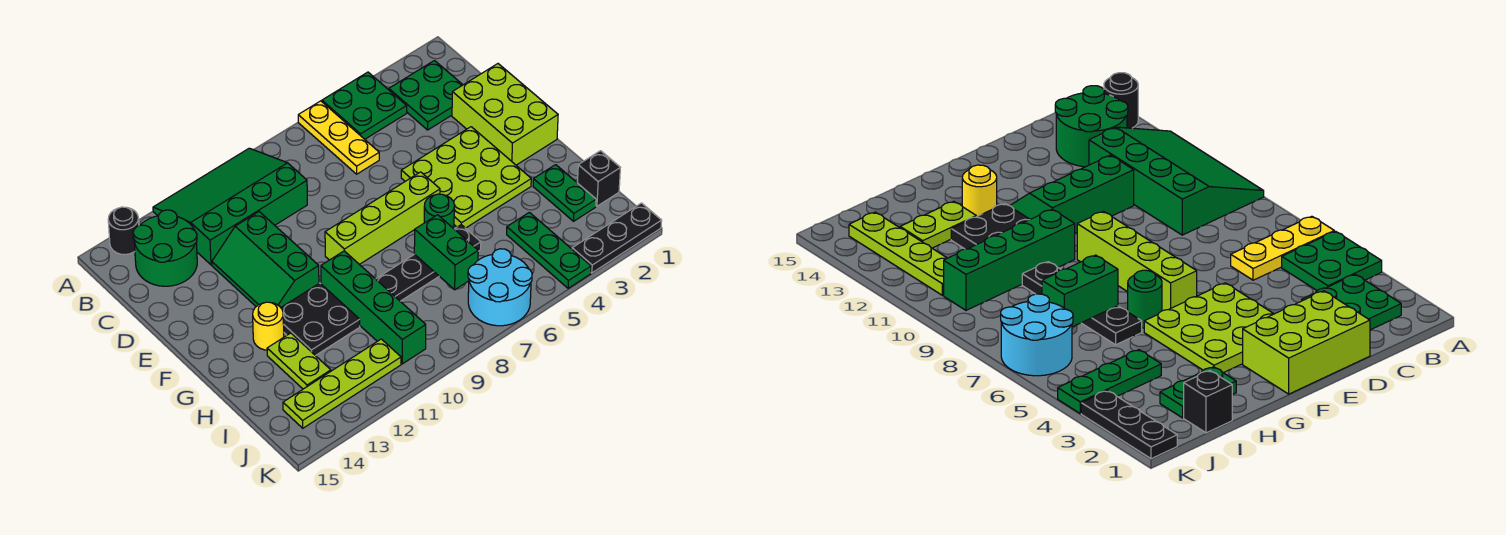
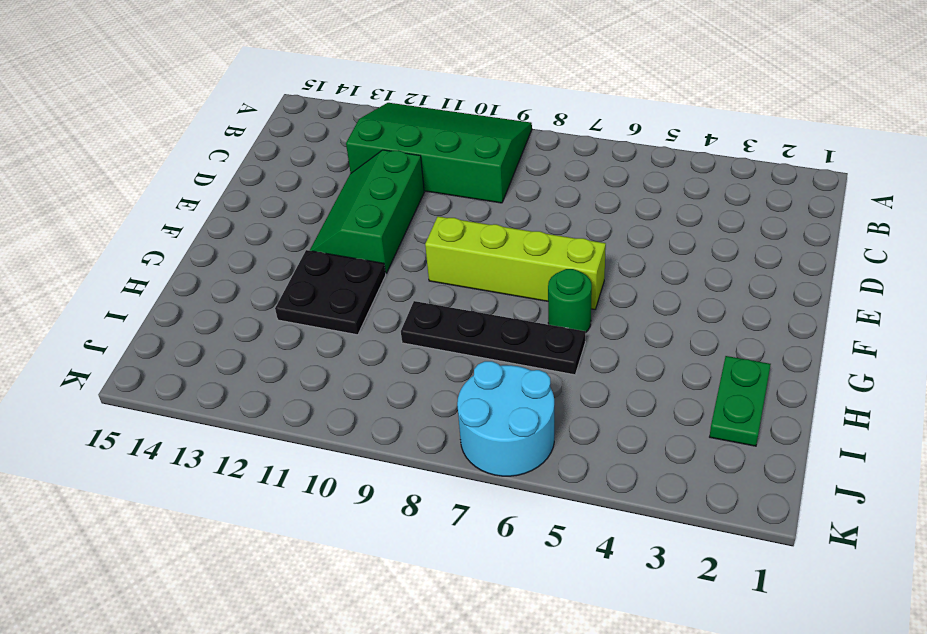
none -> green 2x2 plate [322,72,407,139]
none -> yellow 1x3 plate [298,101,379,174]
none -> black 1x1 round brick [108,207,139,255]

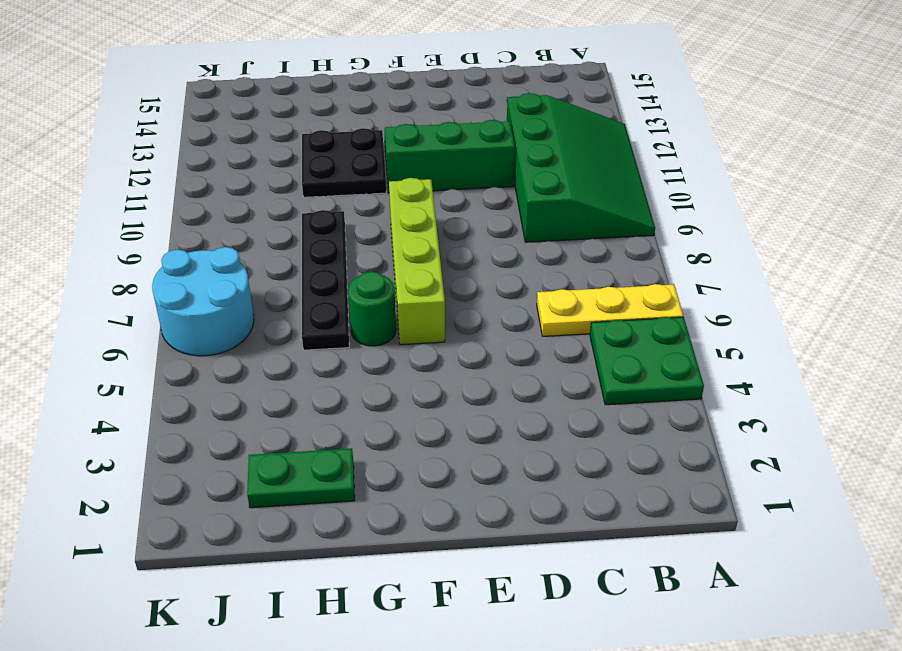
none -> black 1x1 round brick [108,207,139,255]
none -> green 2x2 plate [389,61,463,130]
none -> green 2x2 round brick [133,210,197,286]

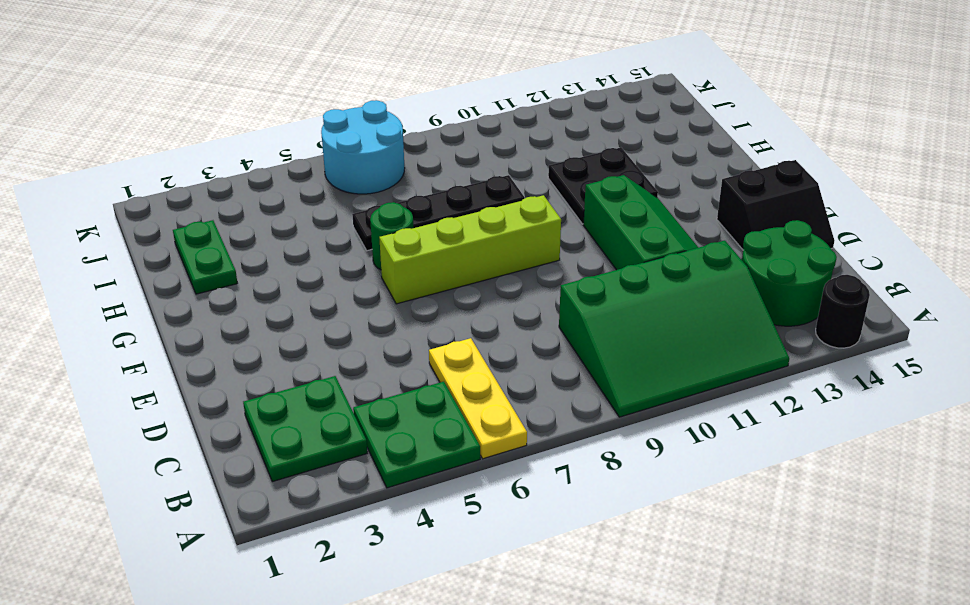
black 2x2 slope [717,160,834,250] -> none
none -> lime 2x3 brick [452,64,558,165]
none -> lime 3x3 plate [401,127,531,228]
none -> green 1x4 brick [321,251,426,364]

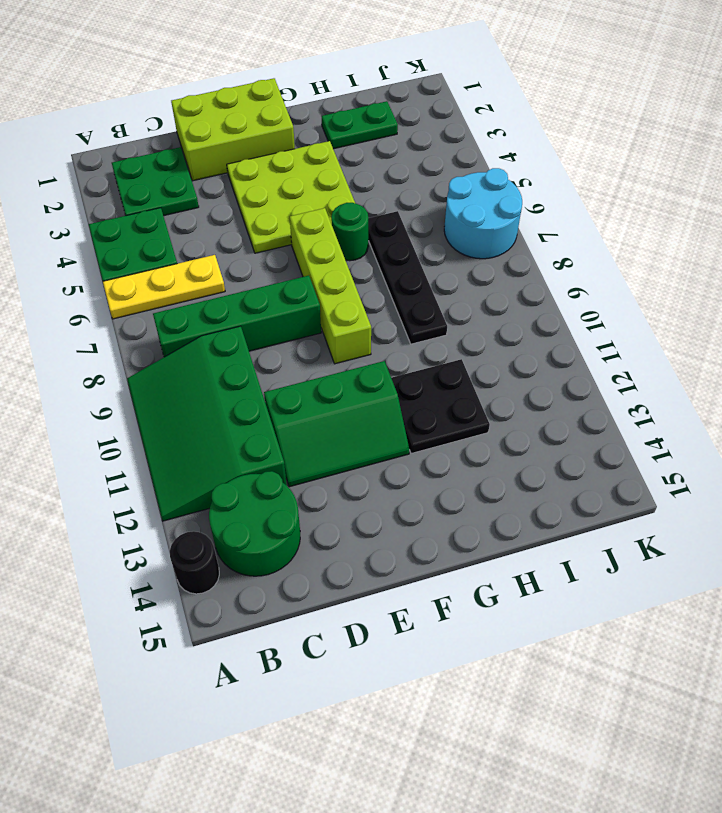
green 1x4 brick [153,276,321,357] -> green 1x4 brick moved to [321,251,426,364]
none -> yellow 1x1 round brick [253,302,284,350]
none -> lime 1x2 plate [267,333,331,389]
none -> black 1x1 brick [577,151,620,206]

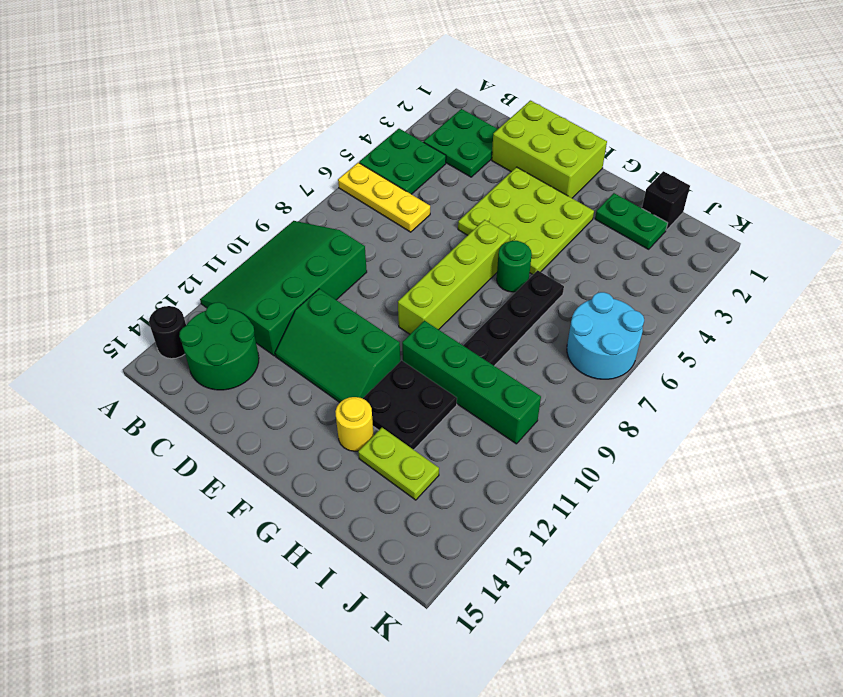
none -> green 1x3 plate [507,212,591,288]
none -> lime 1x4 plate [283,339,401,428]
none -> black 1x3 plate [572,203,662,273]

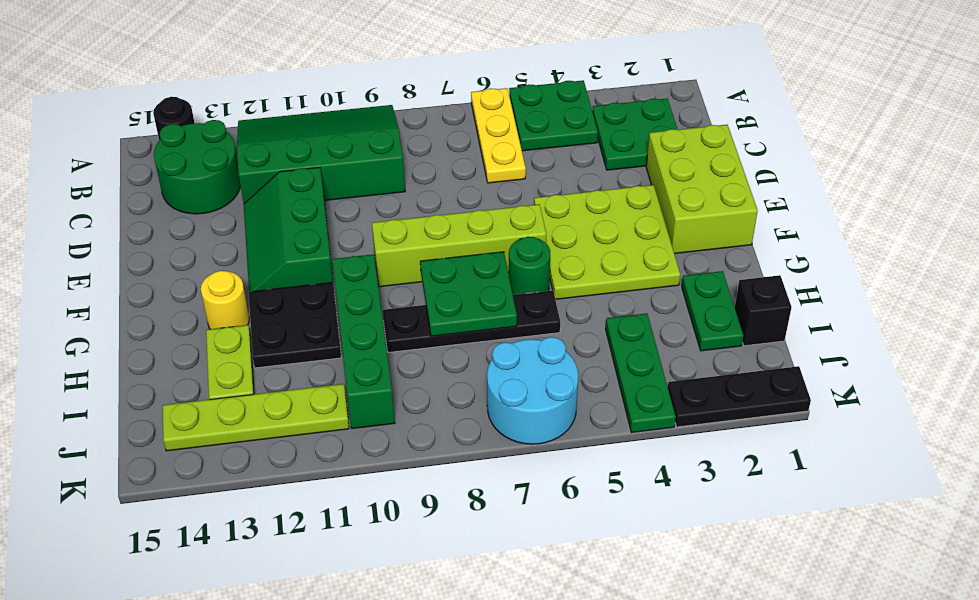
green 2x2 plate [420,252,517,336] -> green 1x2 brick [414,215,478,290]

